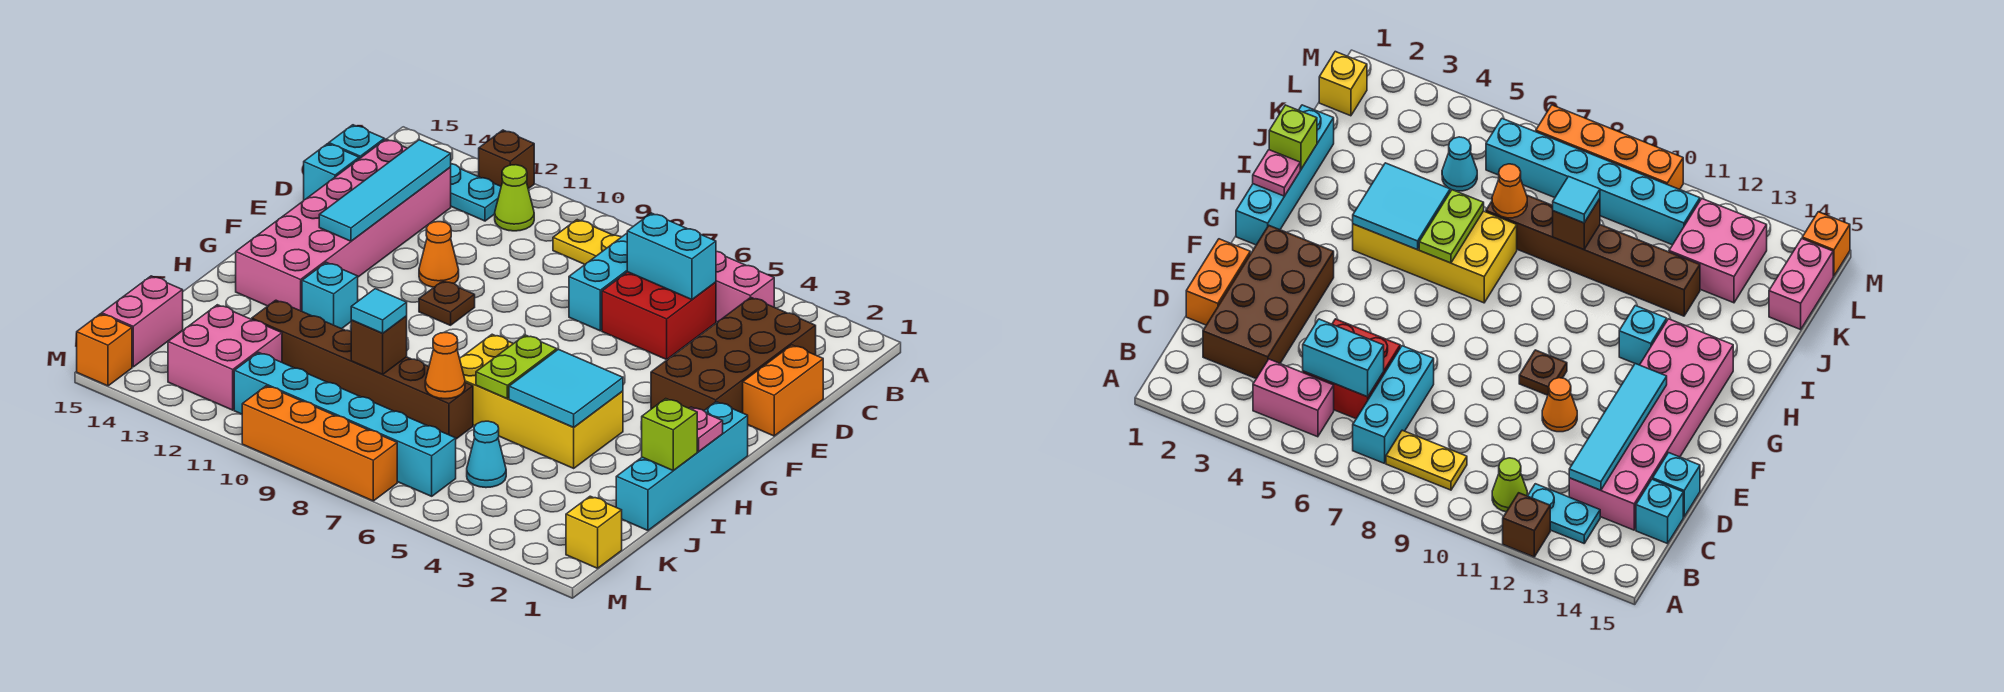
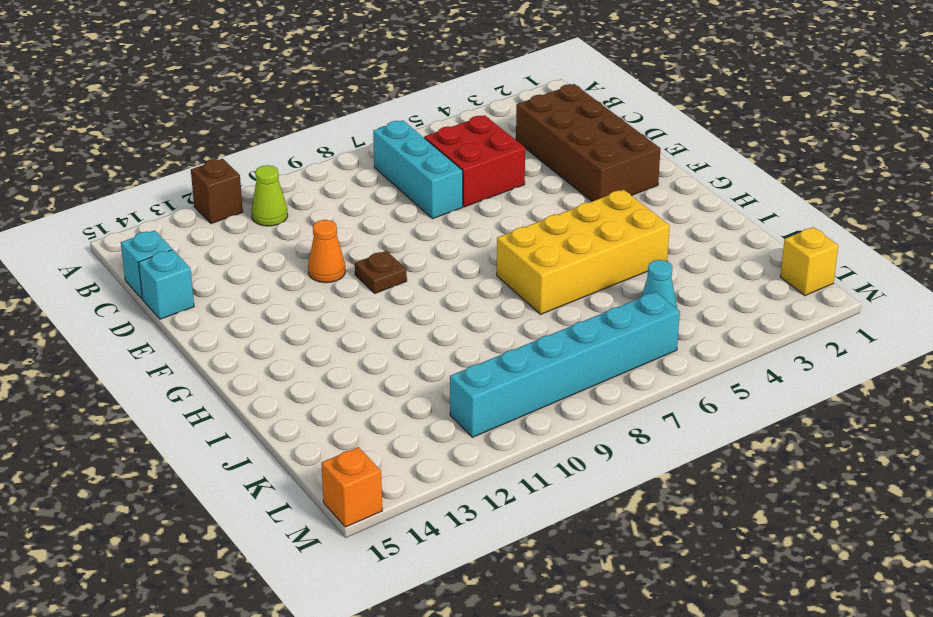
none -> pink 1x2 brick [716,251,774,322]
none -> yellow 1x2 plate [553,220,621,264]
none -> cyan 1x2 plate [451,164,501,221]
none -> pink 2x6 brick [236,139,451,311]

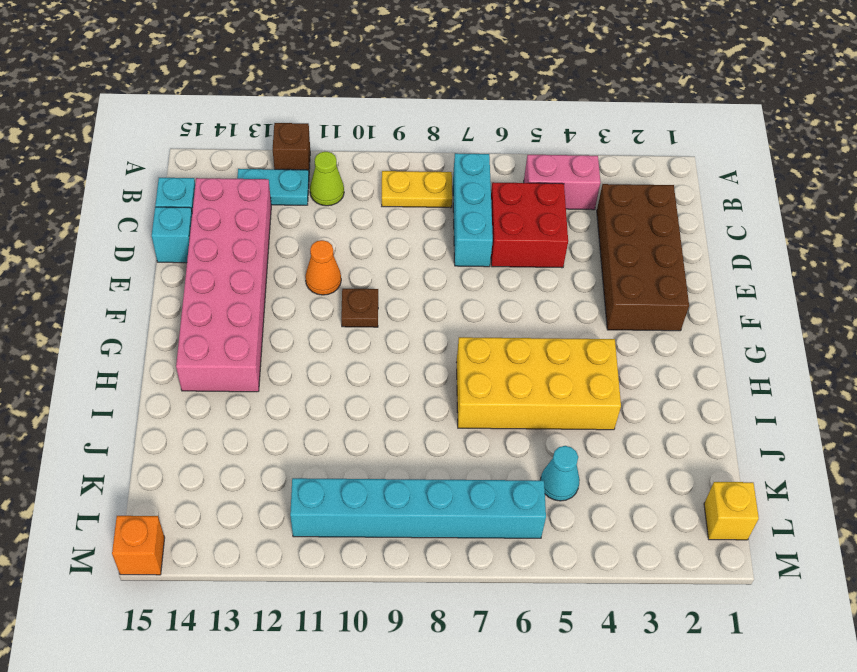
none -> orange 1x2 brick [743,345,823,436]
none -> cyan 1x4 brick [616,402,748,530]
none -> cyan 1x1 brick [302,262,358,329]
none -> brown 1x6 brick [252,300,473,439]

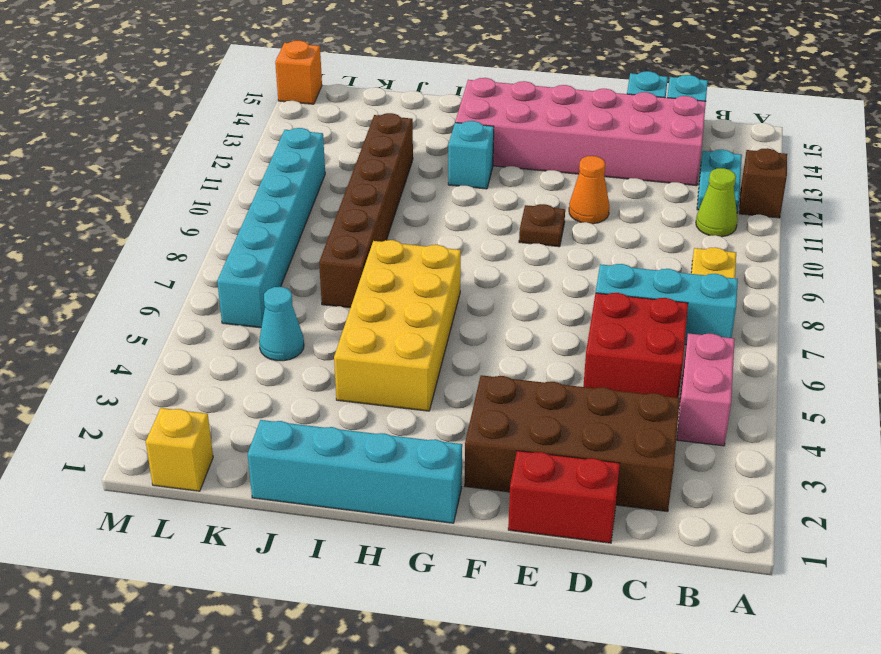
red 1x2 brick [508,451,620,543] -> orange 1x2 brick [743,345,823,436]
none -> pink 2x2 brick [168,305,282,410]
none -> pink 1x2 brick [102,276,183,367]
none -> orange 1x4 brick [242,386,397,501]
none -> cyan 1x2 brick [627,213,716,300]

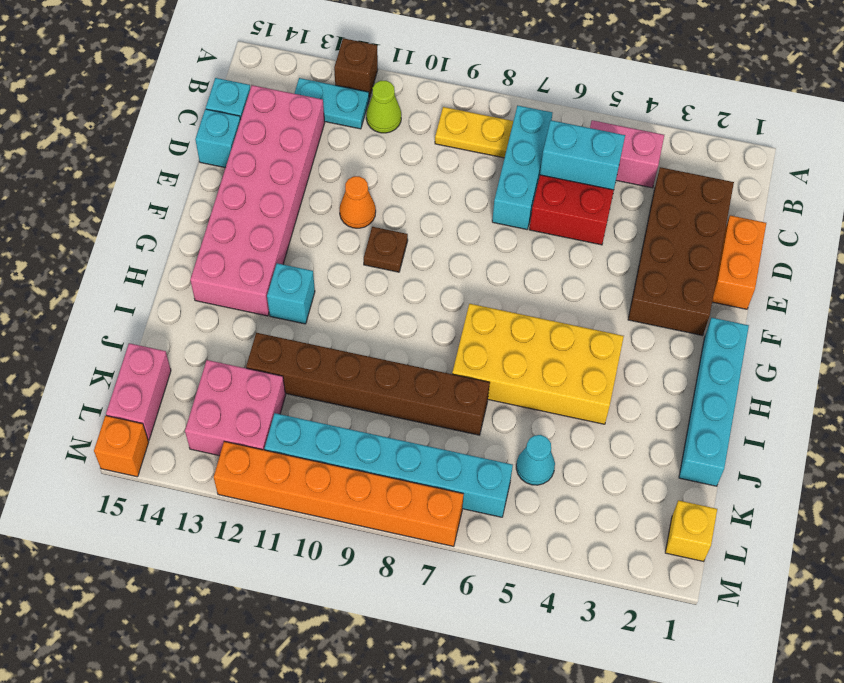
orange 1x6 brick [214,442,464,546] -> orange 1x4 brick [242,386,397,501]
none -> cyan 1x4 tile [319,140,451,241]
none -> pink 1x1 plate [689,407,723,452]
none -> cyan 2x2 tile [509,349,623,427]
none -> lime 1x2 plate [476,335,557,399]

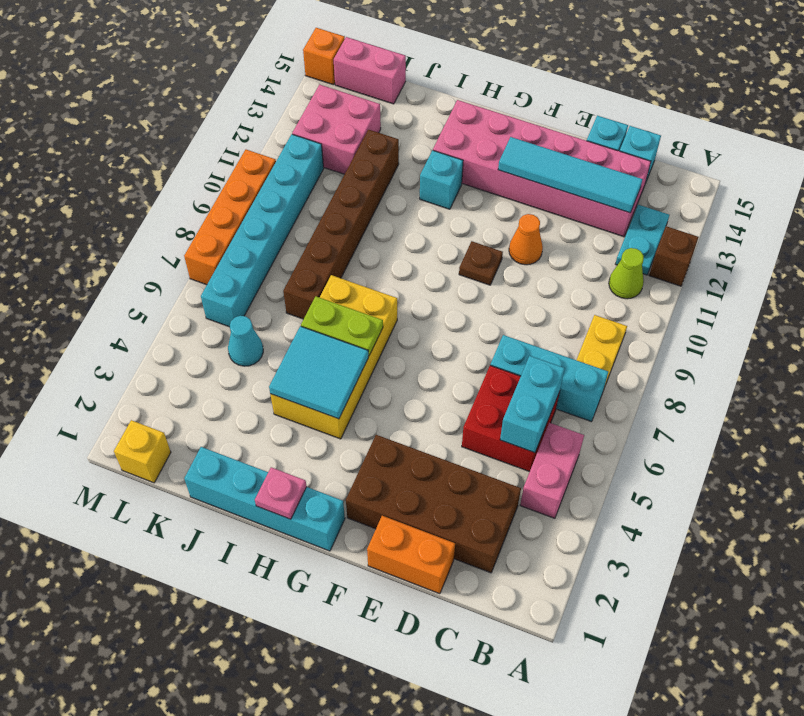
none -> lime 1x1 brick [641,399,697,471]
none -> orange 1x1 cone [425,333,465,399]
none -> brown 1x1 brick [351,316,407,374]
none -> cyan 1x1 tile [351,289,407,333]

